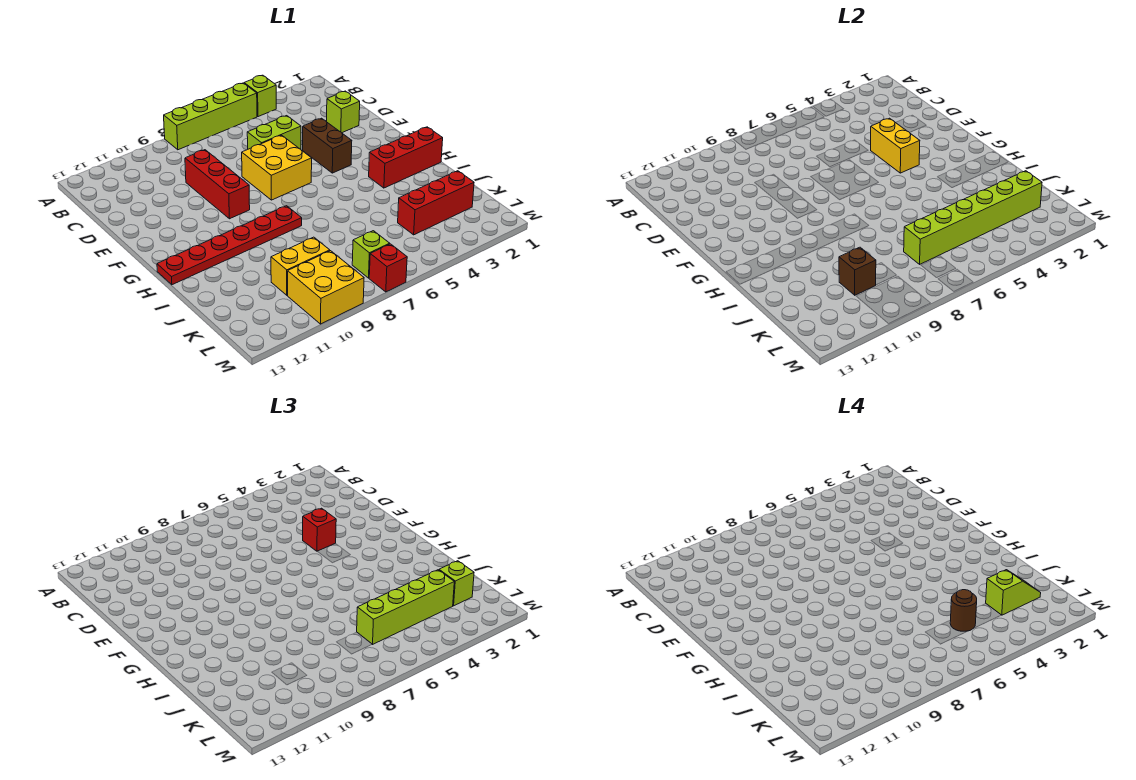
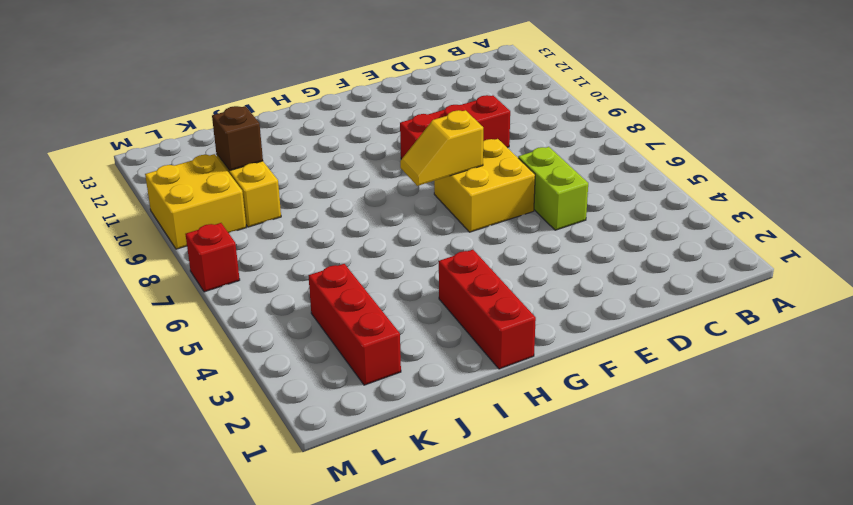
yellow 1x2 slope [400,110,483,186] -> none
none -> lime 1x1 brick [244,75,276,117]
none -> lime 1x4 brick [164,83,257,150]
none -> lime 1x1 brick [327,91,360,133]

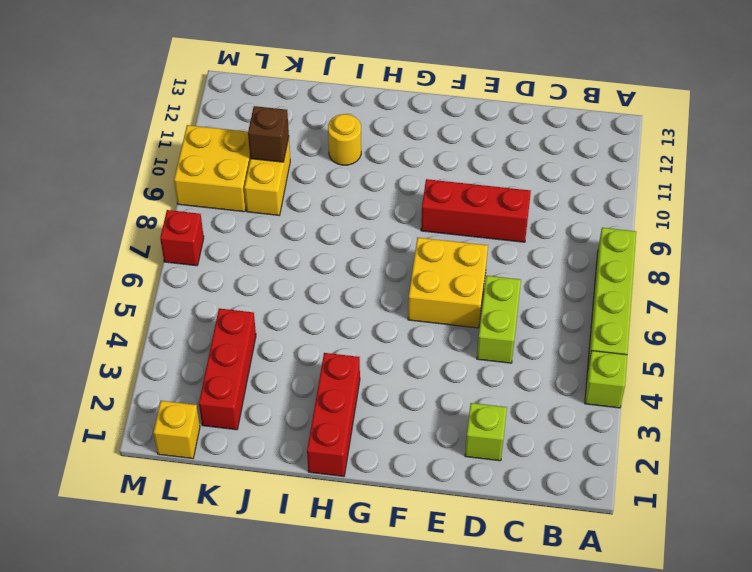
yellow 1x1 round brick [328,114,361,165] -> none
yellow 1x1 brick [153,401,200,458] -> none
none -> brown 1x2 brick [303,118,352,173]
none -> red 1x6 plate [157,206,302,285]
none -> lime 1x1 brick [352,231,390,278]

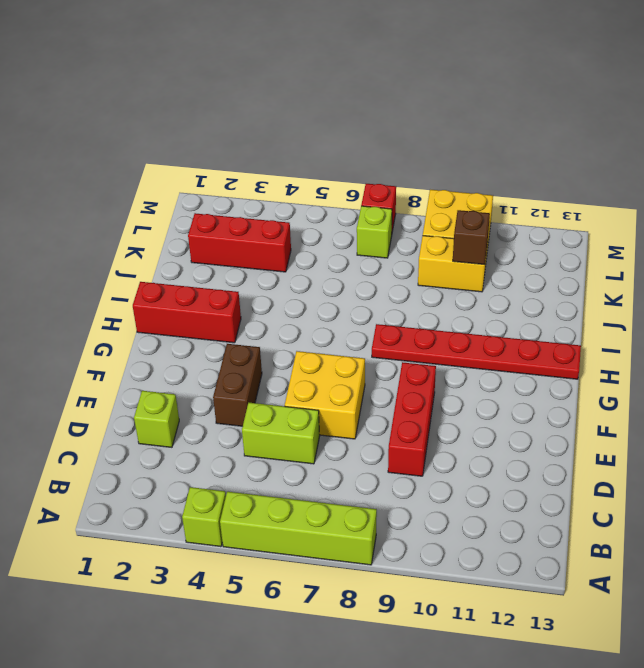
none -> yellow 1x2 brick [871,118,920,173]
none -> lime 1x6 brick [904,171,1042,264]
none -> red 1x1 brick [303,508,336,551]

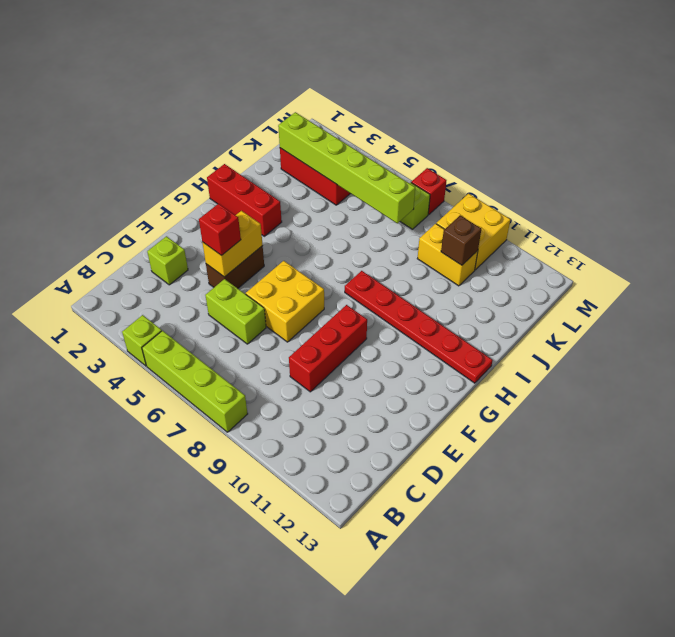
none -> lime 1x1 brick [439,561,474,606]
none -> lime 1x4 brick [357,570,454,644]
none -> lime 1x2 slope [986,570,1041,615]

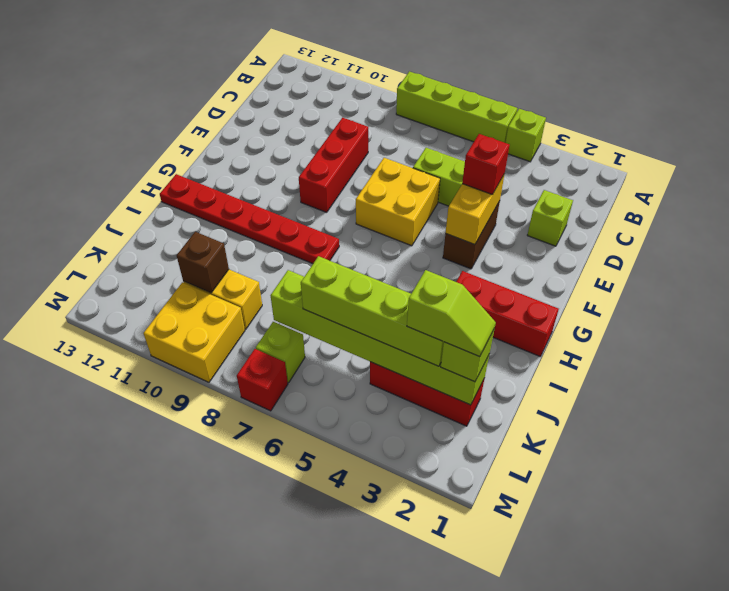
none -> brown 1x1 round brick [950,590,977,631]

